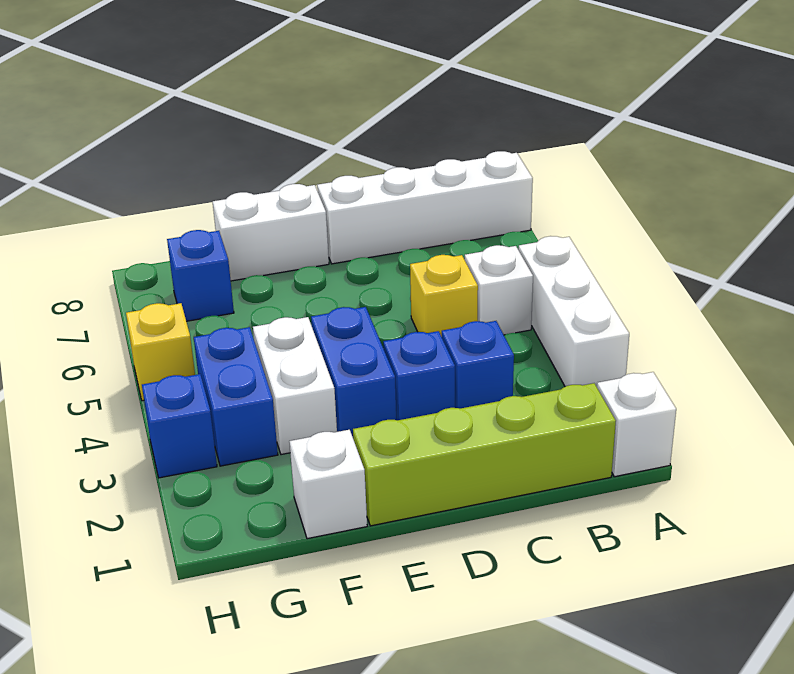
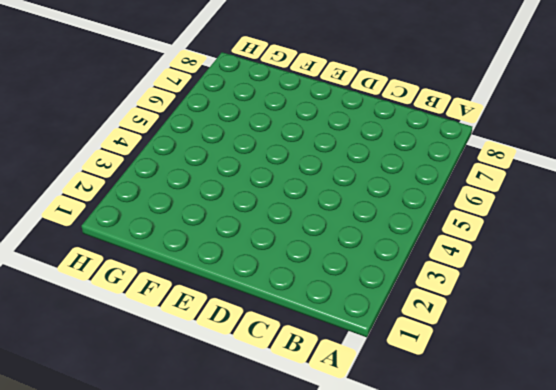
none -> white 1x1 brick [597,372,676,477]
none -> white 1x3 brick [518,236,629,387]
none -> white 1x4 brick [317,151,533,264]

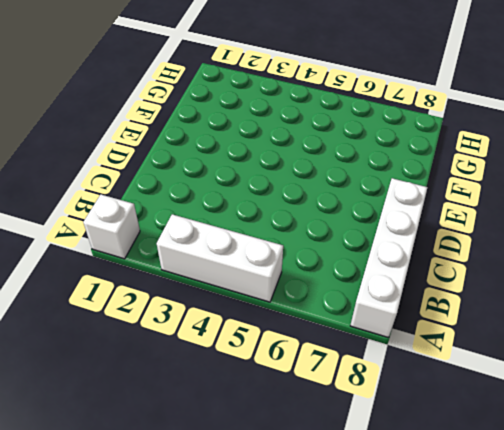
none -> lime 1x4 brick [353,383,616,526]
none -> white 1x1 brick [465,245,533,335]
none -> blue 1x1 brick [442,321,514,409]

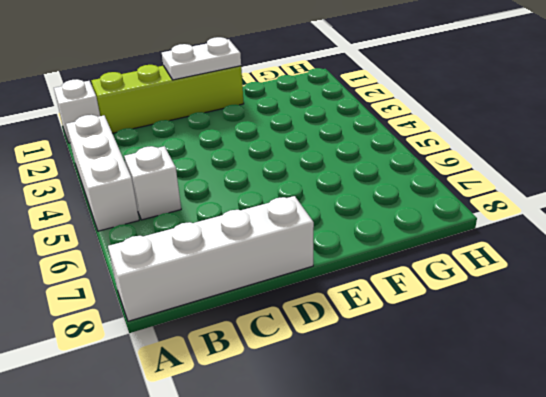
white 1x2 plate [162,37,241,80] -> none
none -> blue 1x1 brick [442,321,514,409]
none -> yellow 1x1 brick [410,255,478,337]
none -> blue 1x1 brick [383,331,455,420]

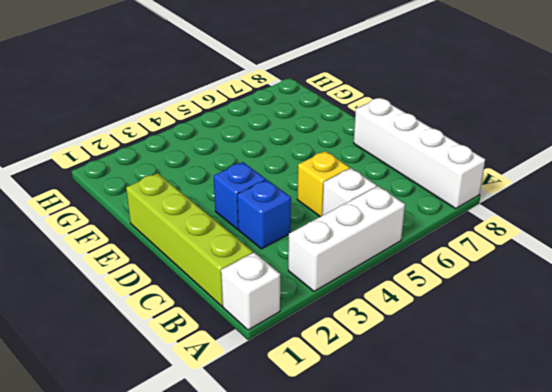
none -> blue 1x2 brick [311,307,396,437]
none -> white 1x2 brick [213,184,329,281]
none -> white 1x1 brick [289,430,367,539]

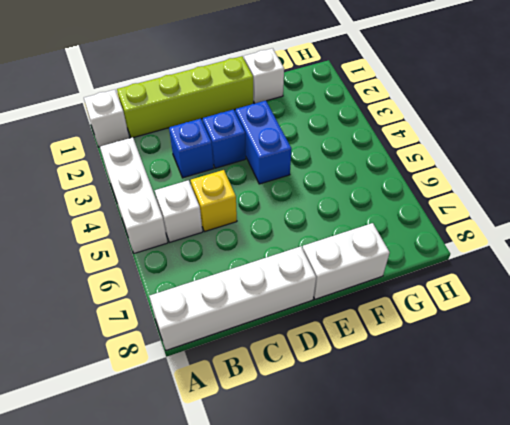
none -> white 1x2 brick [253,317,337,455]
none -> blue 1x2 brick [194,327,278,466]
none -> blue 1x1 brick [167,230,234,321]

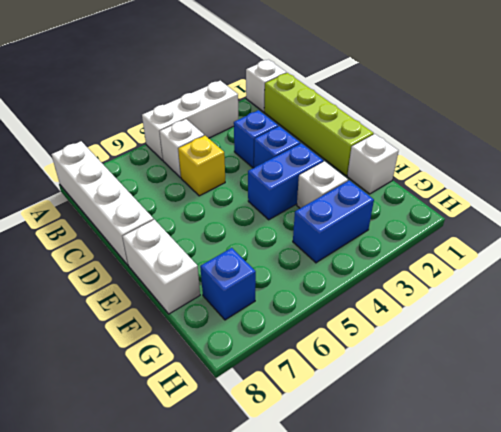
white 1x1 brick [297,161,348,208] -> white 1x2 brick [253,317,337,455]
none -> blue 1x1 brick [142,374,217,478]
none -> yellow 1x1 brick [126,303,195,401]

